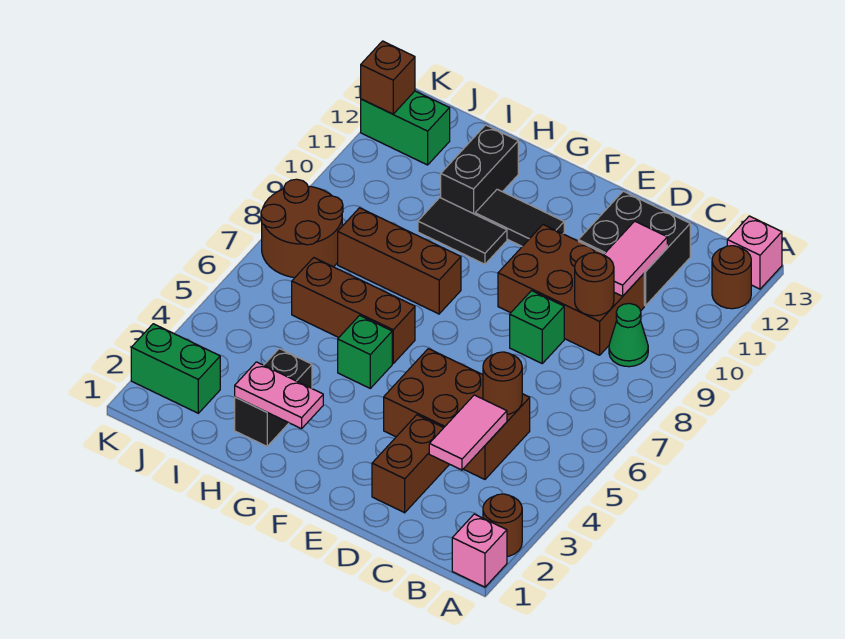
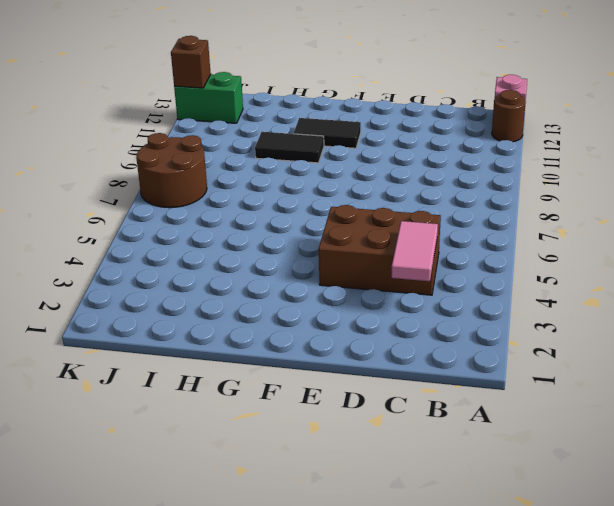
none -> pink 1x1 brick [452,514,507,587]
none -> brown 1x1 round brick [483,494,522,556]
none -> green 1x1 cone [609,303,648,367]

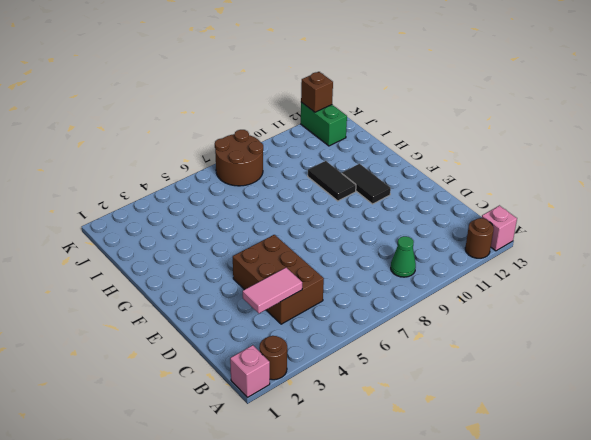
none -> brown 2x3 brick [498,225,644,355]
none -> black 2x2 brick [578,191,690,306]
none -> brown 1x2 brick [372,415,449,513]

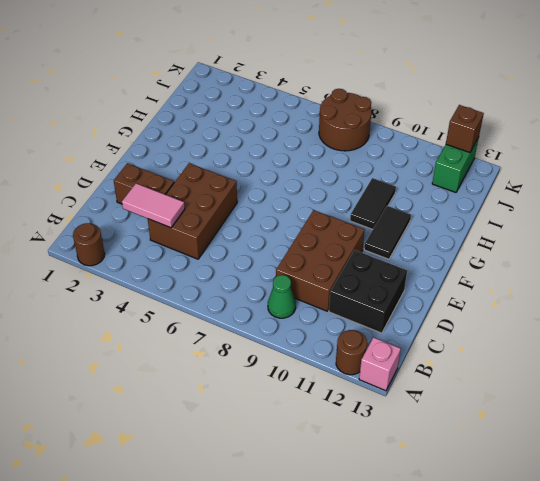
none -> pink 1x1 brick [452,514,507,587]
none -> green 1x1 brick [510,291,564,363]
none -> green 1x1 brick [338,315,392,388]

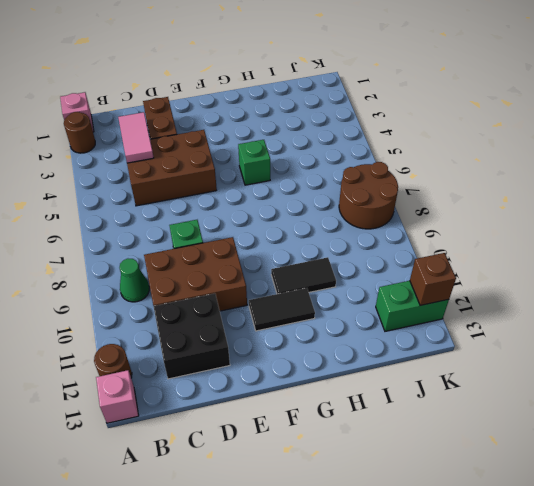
none -> brown 1x3 brick [292,258,415,363]
none -> brown 1x3 brick [338,208,461,314]
none -> black 1x2 brick [235,349,312,446]

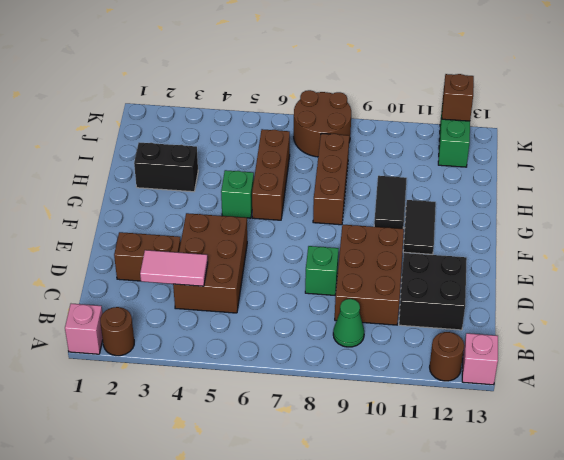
none -> black 1x2 brick [441,125,518,214]
none -> green 1x2 brick [131,324,220,413]
none -> brown 1x1 round brick [483,352,522,414]

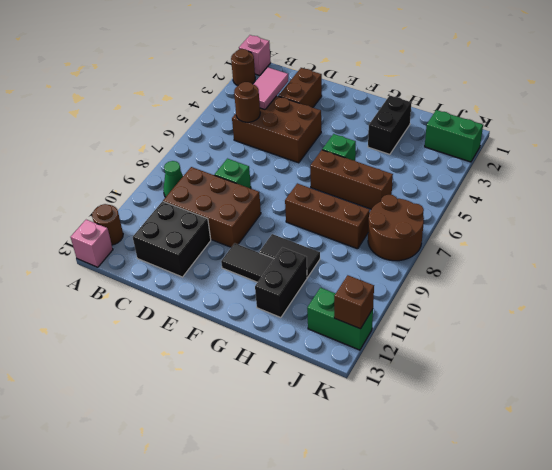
none -> brown 1x1 round brick [575,253,614,316]
none -> pink 1x2 tile [604,221,667,296]
none -> pink 1x2 plate [235,362,323,429]

